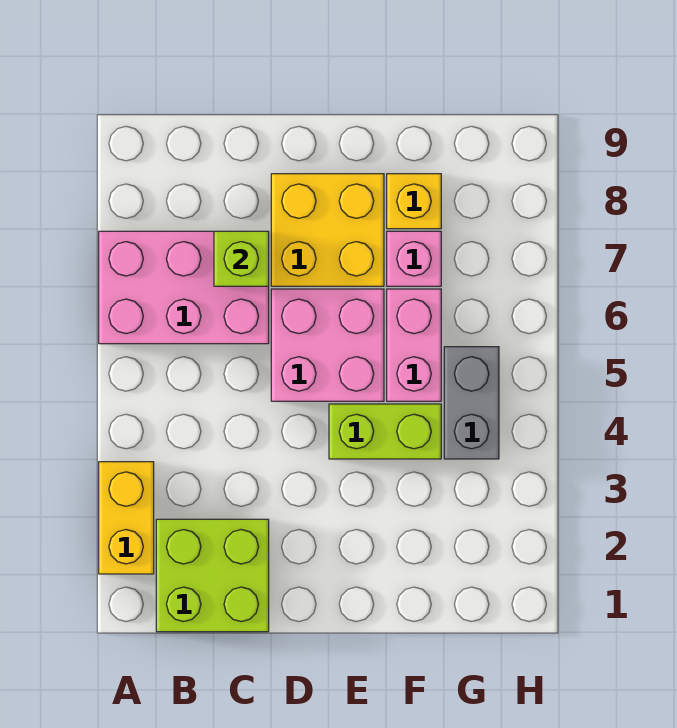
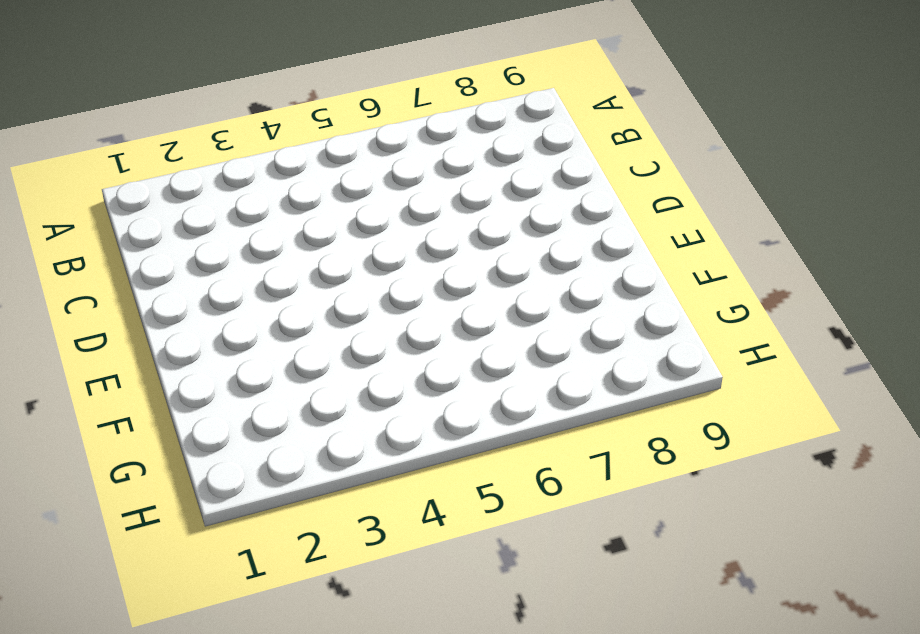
none -> yellow 1x2 brick [99,462,154,574]
none -> pink 2x3 brick [99,231,269,344]

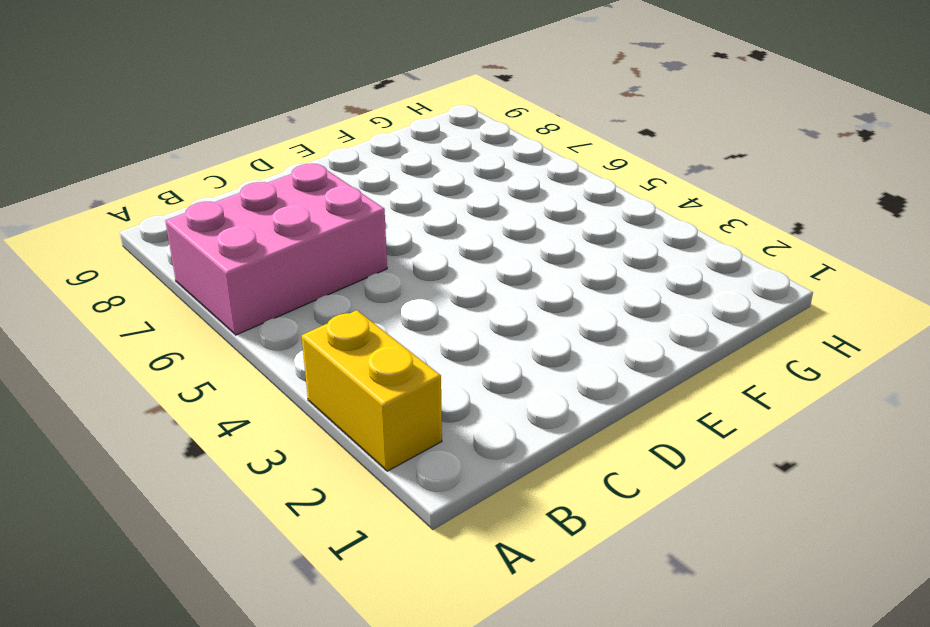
none -> lime 2x2 brick [156,519,269,632]
none -> pink 2x2 brick [271,289,384,401]

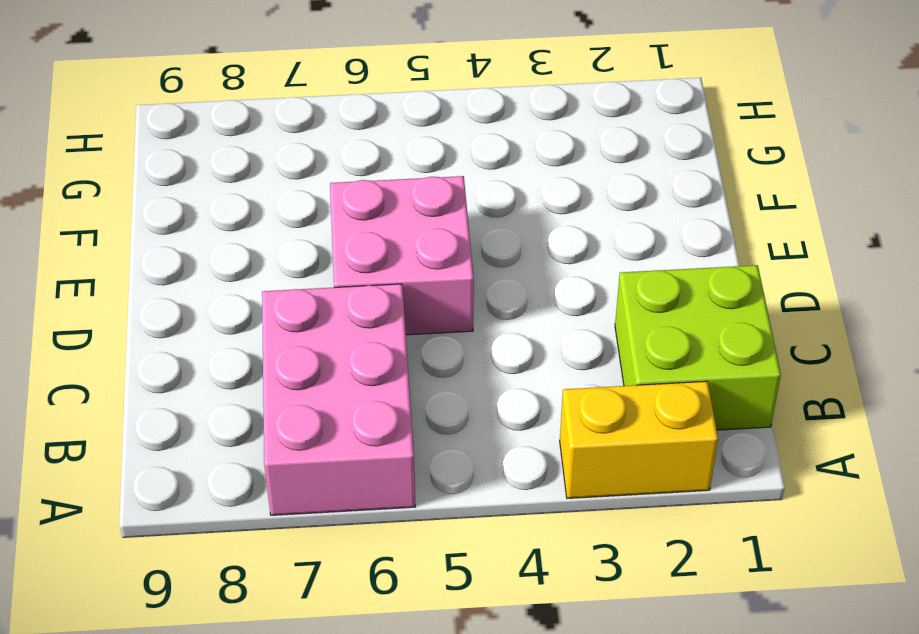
none -> yellow 2x2 brick [271,174,384,286]
none -> lime 1x2 brick [329,404,441,459]

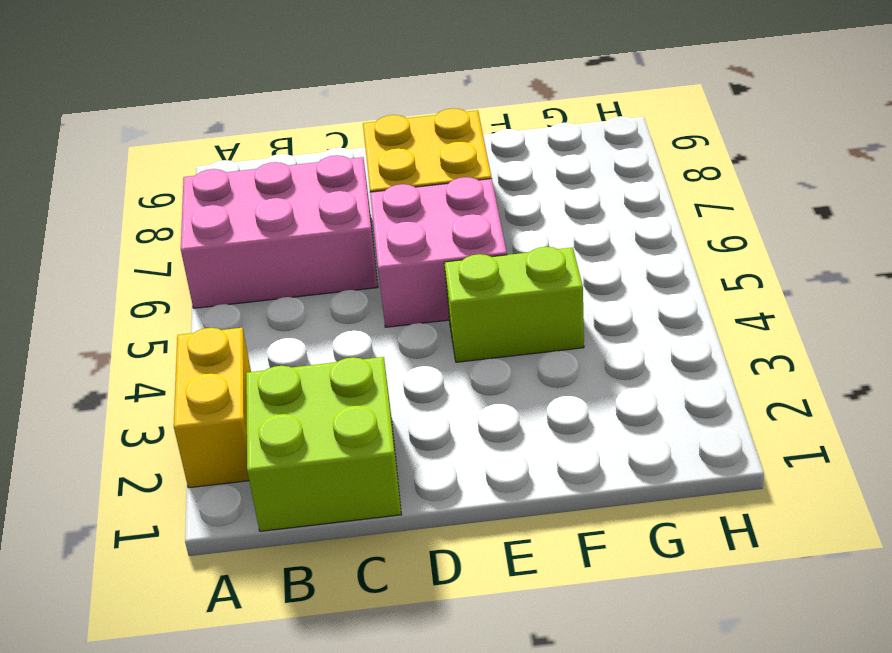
none -> pink 1x2 brick [387,289,441,401]
none -> pink 1x1 brick [387,231,441,286]

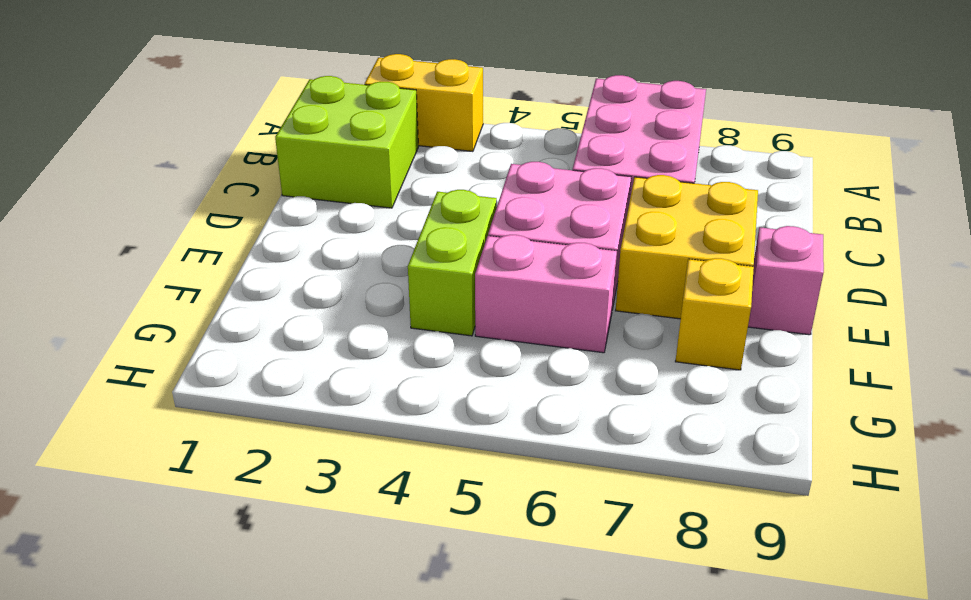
pink 1x1 brick [748,226,824,335] -> pink 1x1 brick moved to [387,231,441,286]
none -> grey 1x2 brick [444,347,499,459]
none -> lime 1x1 brick [214,231,269,286]

